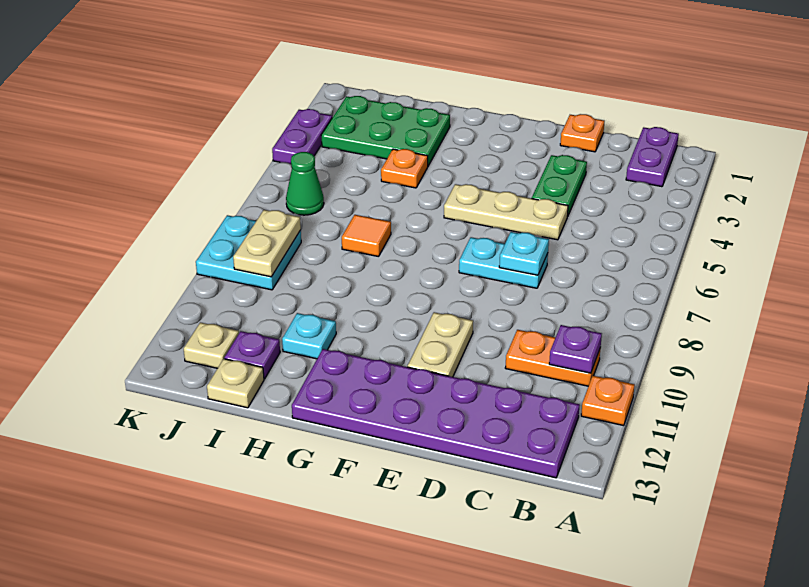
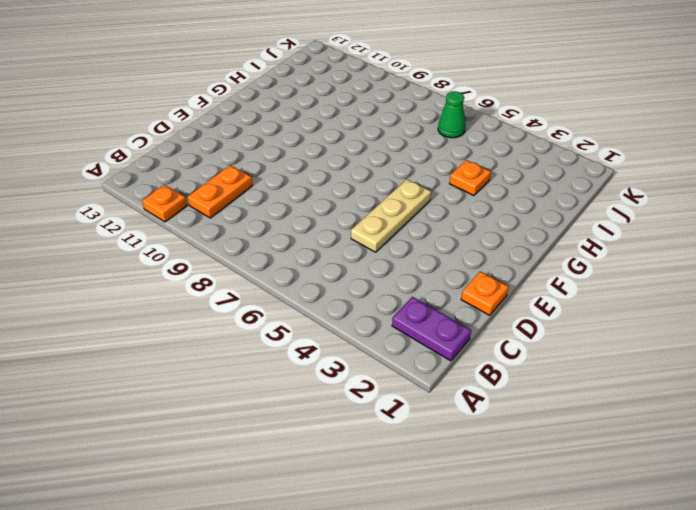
none -> purple 2x6 plate [292,349,580,478]
none -> green 1x2 plate [532,155,587,217]
none -> cyan 1x2 plate [459,237,548,288]

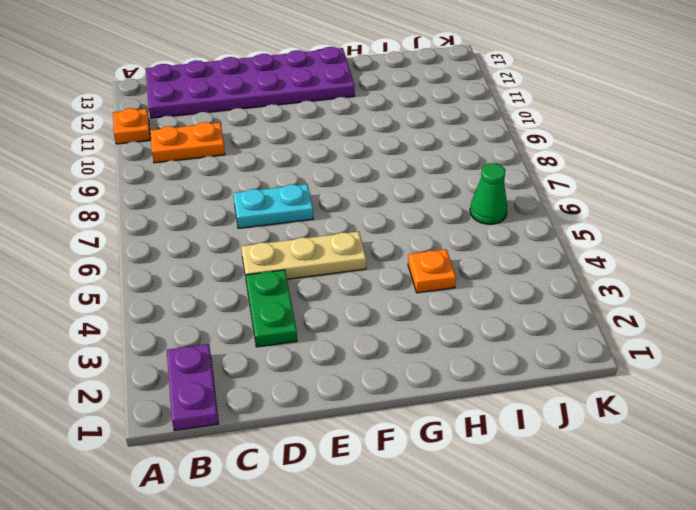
none -> orange 1x1 plate [560,114,604,152]
none -> tan 1x2 plate [408,312,473,377]
none -> green 2x3 plate [321,96,450,166]

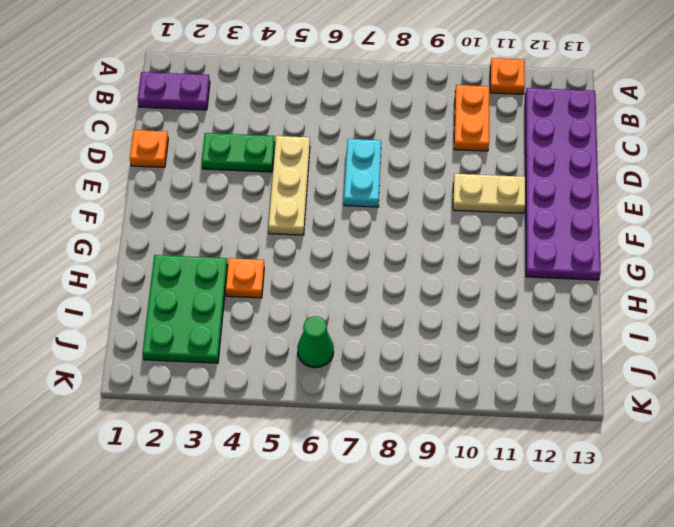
none -> orange 1x1 tile [342,215,391,257]
none -> cyan 1x1 plate [282,313,336,359]
none -> purple 1x1 plate [224,331,280,379]

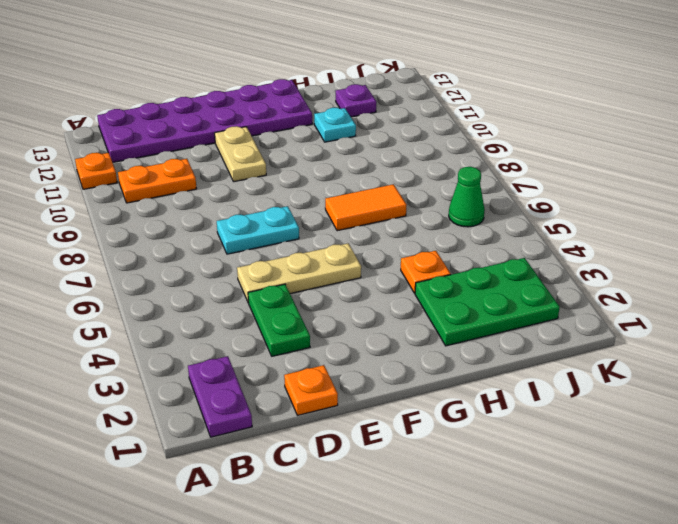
orange 1x2 tile [325,184,407,231] -> orange 1x1 tile [342,215,391,257]
none -> tan 1x1 plate [207,359,264,408]
none -> cyan 2x2 plate [196,215,301,290]
none -> tan 1x1 plate [184,322,239,368]

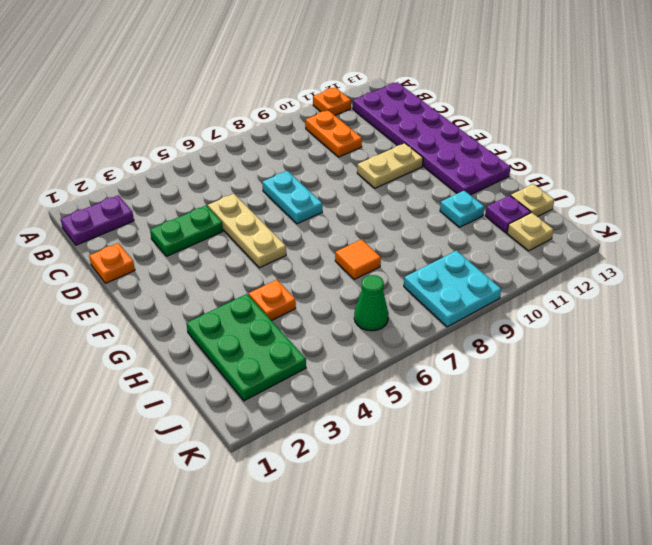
none -> purple 1x2 plate [272,109,332,164]
none -> purple 1x1 plate [549,325,602,373]
none -> cyan 1x1 plate [499,232,549,275]

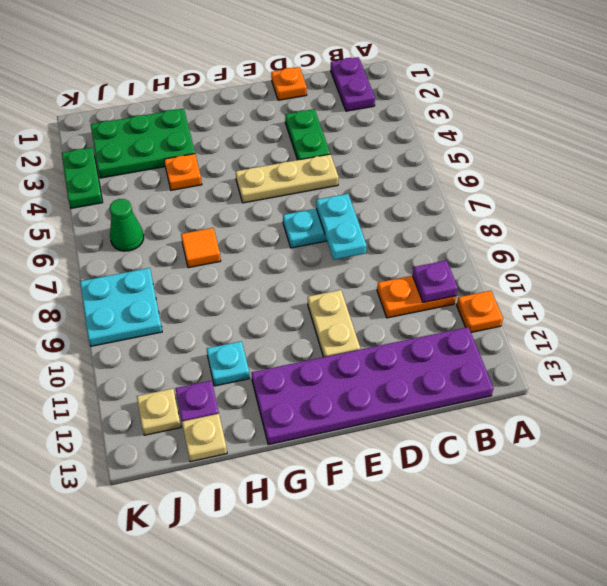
cyan 1x2 plate [316,194,367,260] -> cyan 1x1 plate [499,232,549,275]
green 1x2 plate [62,147,103,208] -> purple 1x2 plate [272,109,332,164]
none -> tan 1x2 plate [233,210,301,277]

